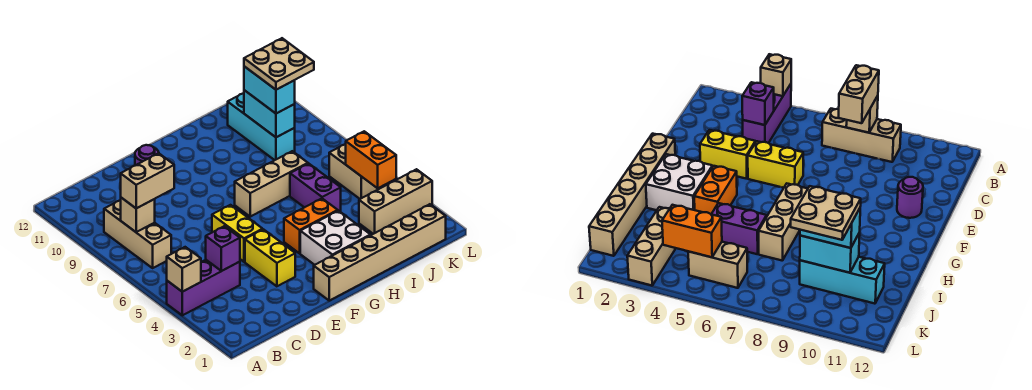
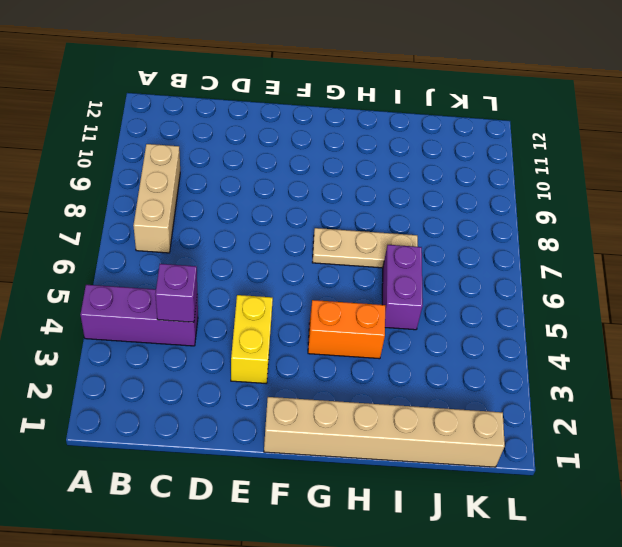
tan 1x3 plate [312,228,418,268] -> tan 1x3 brick [235,151,308,217]
none -> yellow 1x2 brick [212,205,263,262]
none -> purple 1x1 round brick [135,145,159,165]
none -> white 2x2 brick [300,211,371,265]

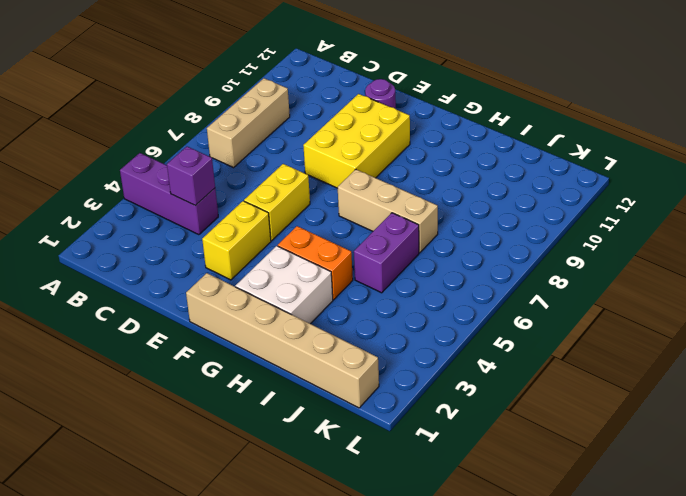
yellow 2x3 brick [303,94,410,188] -> none
none -> tan 1x3 brick [359,169,432,234]
none -> cyan 1x3 brick [228,93,295,160]
none -> tan 1x2 brick [329,144,380,199]

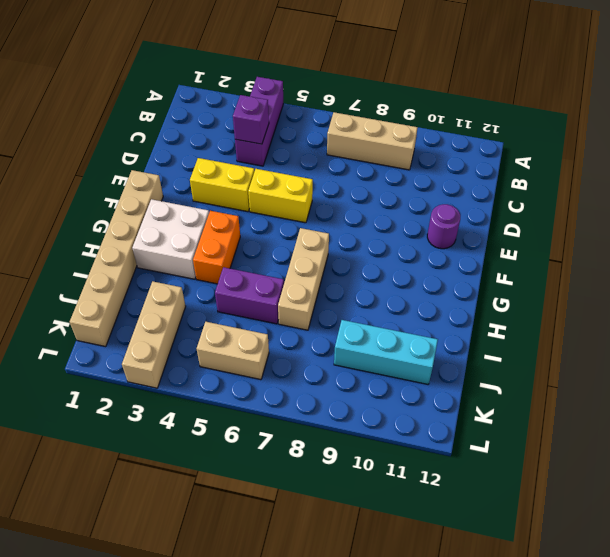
none -> tan 1x1 brick [167,247,201,292]
none -> tan 1x1 brick [121,198,155,232]
none -> cyan 1x2 brick [244,90,295,137]

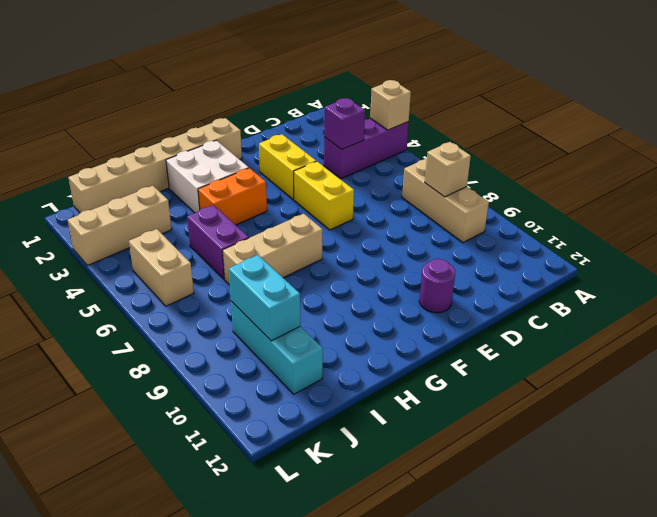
none -> orange 1x2 brick [346,131,396,188]
none -> tan 1x2 brick [121,153,174,208]
none -> cyan 1x2 brick [244,66,295,113]

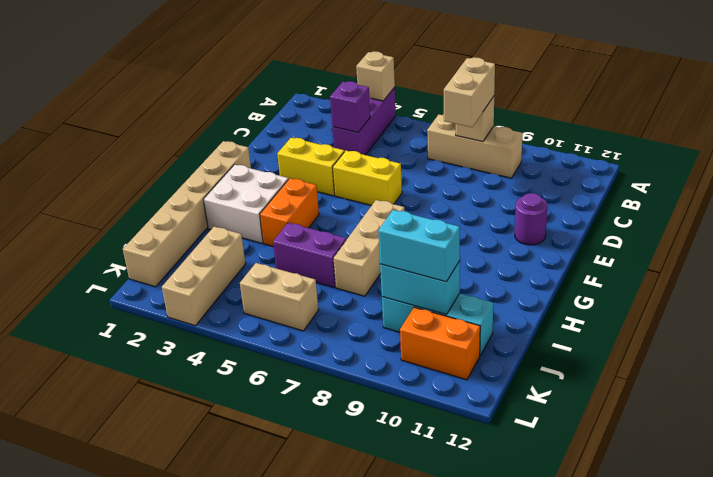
orange 1x2 brick [400,307,480,380] -> orange 1x2 brick moved to [346,131,396,188]
none -> tan 2x2 plate [244,38,314,90]

